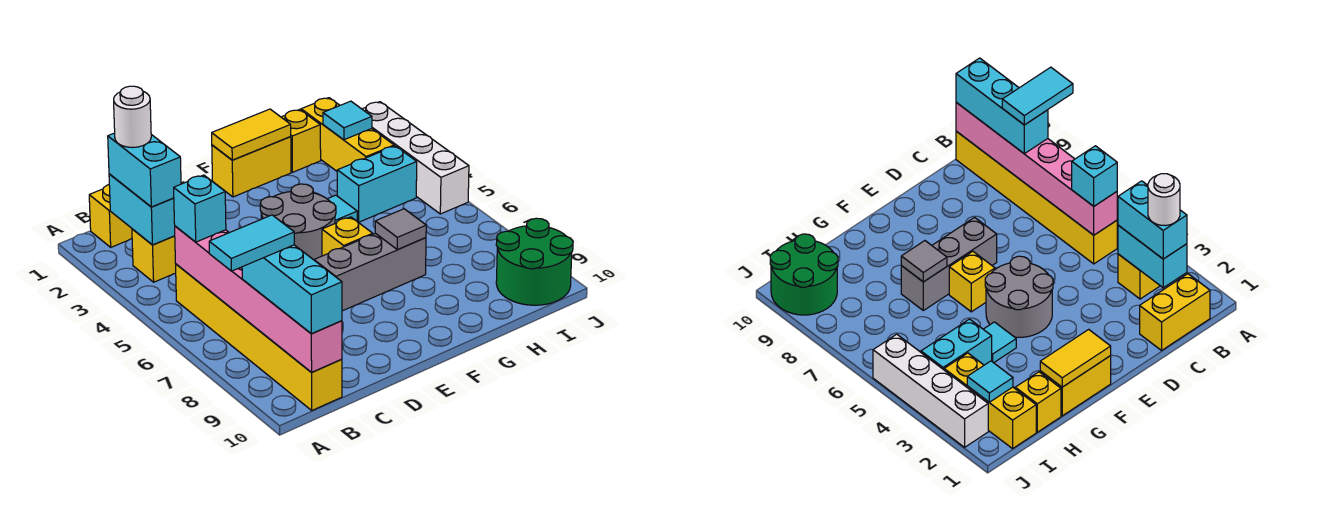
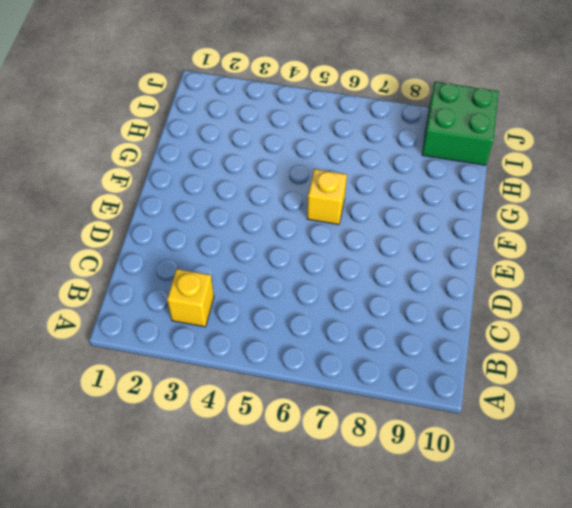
green 2x2 brick [422,82,499,165] -> green 2x2 round brick [496,218,573,305]
none -> yellow 1x2 brick [89,185,132,247]
none -> yellow 1x6 brick [176,264,342,410]
none -> grey 2x2 round brick [260,184,336,260]

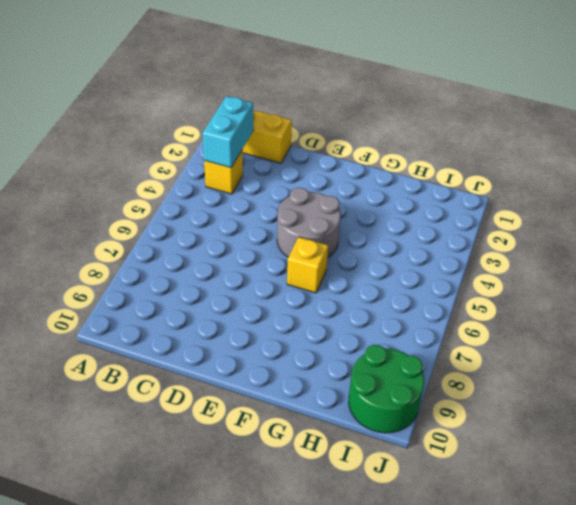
none -> yellow 1x6 brick [176,264,342,410]
none -> grey 1x3 brick [314,233,426,311]
none -> yellow 1x2 brick [212,136,291,197]

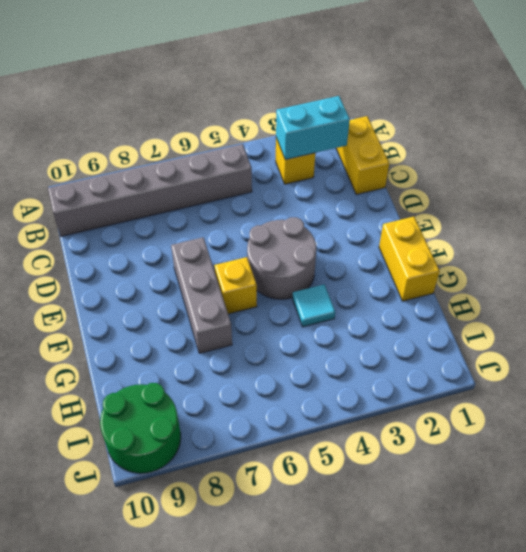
grey 1x6 brick [48,144,252,236] -> yellow 1x6 brick [176,264,342,410]
none -> yellow 1x1 brick [281,109,321,172]
none -> cyan 1x2 brick [337,146,417,222]
none -> yellow 1x3 brick [301,98,394,171]

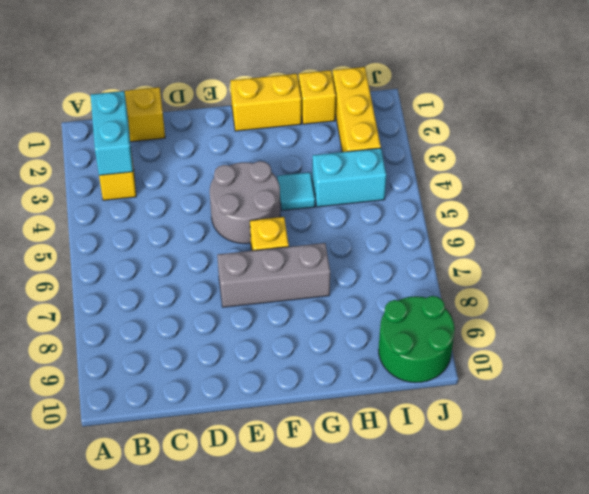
none -> yellow 1x6 brick [176,264,342,410]
none -> white 1x4 brick [362,102,469,214]
none -> pink 1x6 brick [175,226,342,372]

